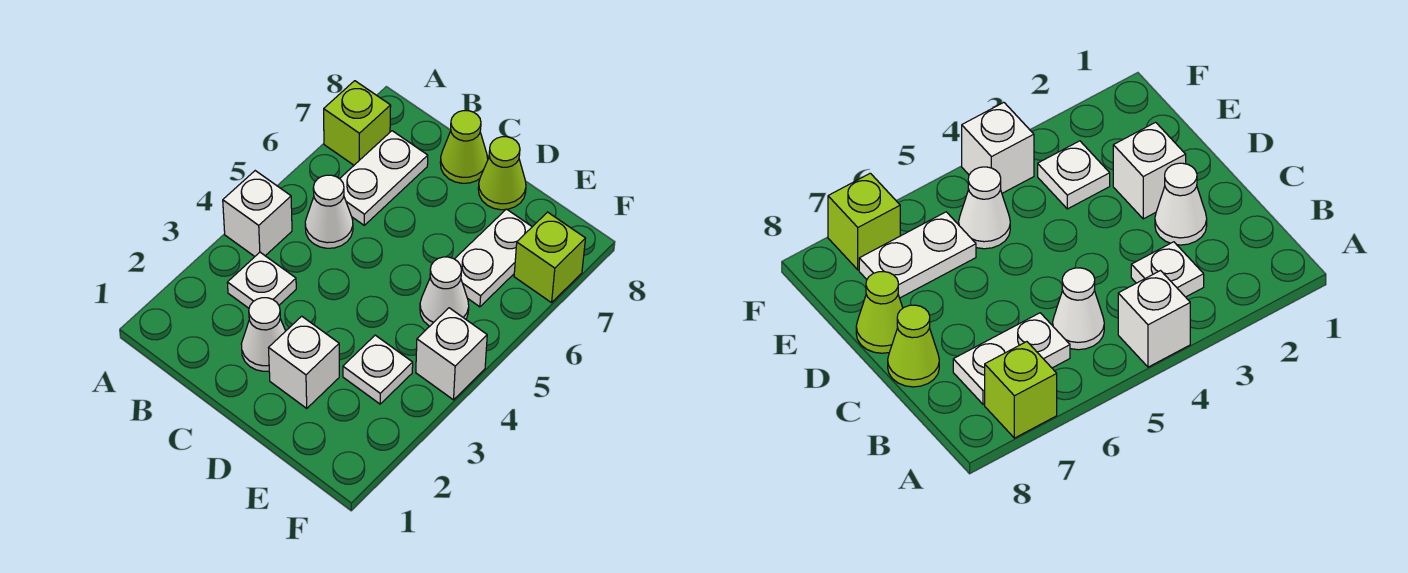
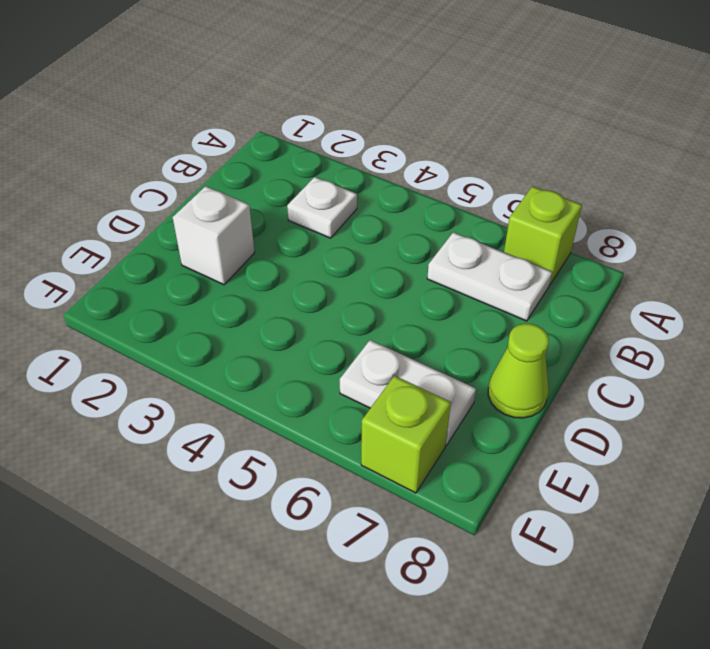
none -> white 1x1 brick [223,171,292,256]
none -> white 1x1 cone [305,175,353,248]
none -> white 1x1 cone [241,298,285,371]

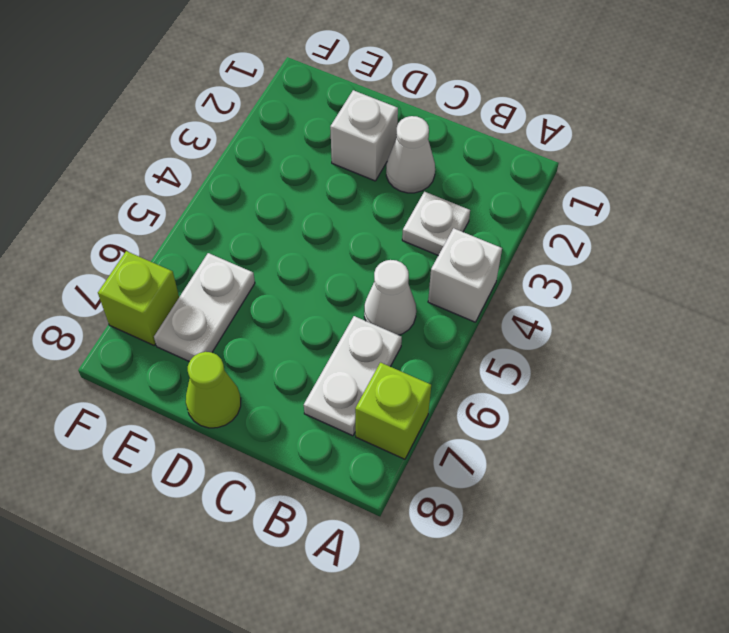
none -> lime 1x1 cone [440,111,488,183]
none -> white 1x1 plate [343,335,413,404]
none -> white 1x1 cone [420,257,469,326]

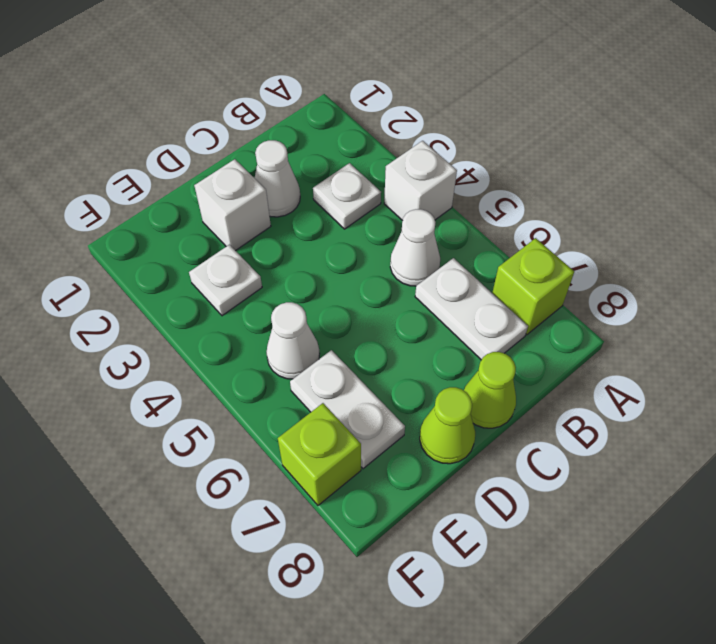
none -> white 1x1 brick [416,308,487,400]

